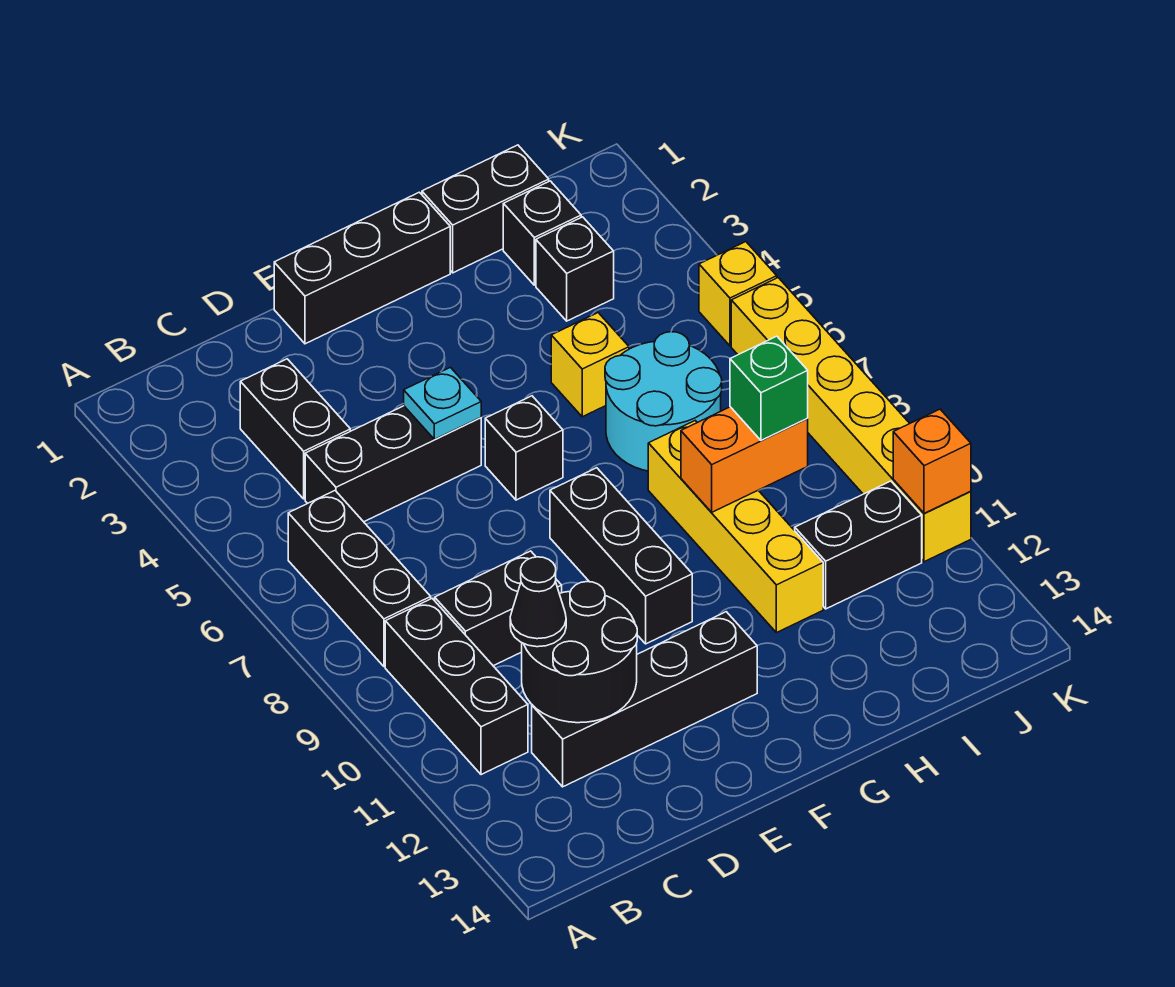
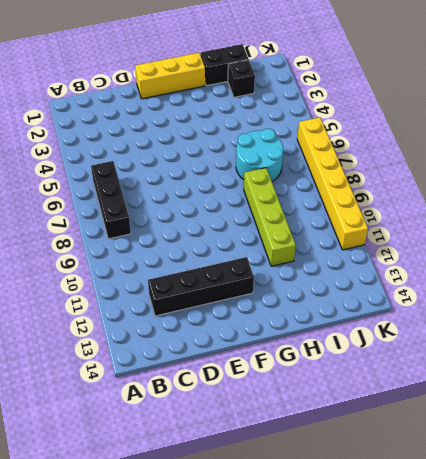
yellow 1x3 brick [135,53,205,99] -> black 1x3 brick [274,192,450,344]
lime 1x4 brick [244,168,296,266] -> yellow 1x4 brick [648,421,823,633]
none -> black 1x3 brick [385,599,528,775]
none -> black 1x2 brick [240,359,350,499]
none -> black 1x3 brick [305,406,481,522]

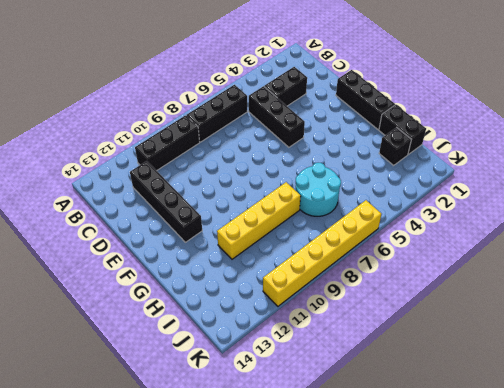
none -> black 1x2 brick [435,551,562,666]
none -> black 1x1 brick [485,396,563,500]
none -> black 1x3 brick [550,468,692,644]

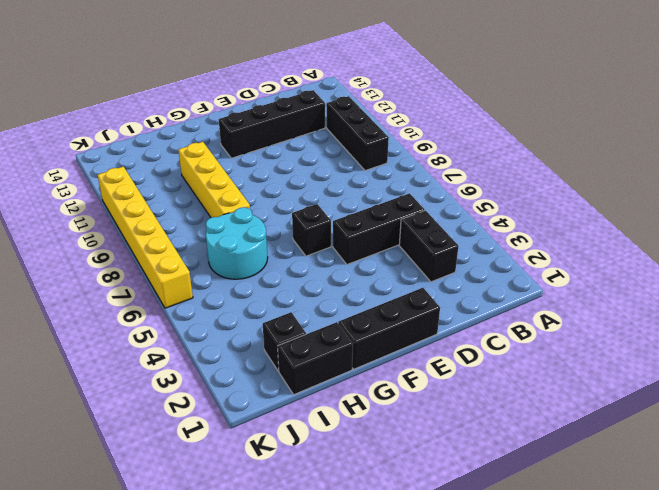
none -> black 1x3 brick [288,491,431,667]
none -> black 1x2 brick [435,551,562,666]
none -> black 1x3 brick [550,468,692,644]

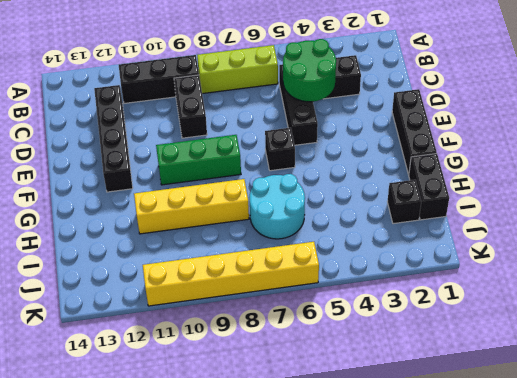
lime 1x3 brick [197,45,278,94] -> black 1x3 brick [288,491,431,667]
green 2x2 round brick [283,39,336,102] -> none
green 1x3 brick [156,135,241,185] -> black 1x3 brick [550,468,692,644]
none -> yellow 1x1 brick [551,313,629,417]
none -> black 1x1 brick [536,217,614,321]
none -> black 1x2 brick [795,481,922,609]

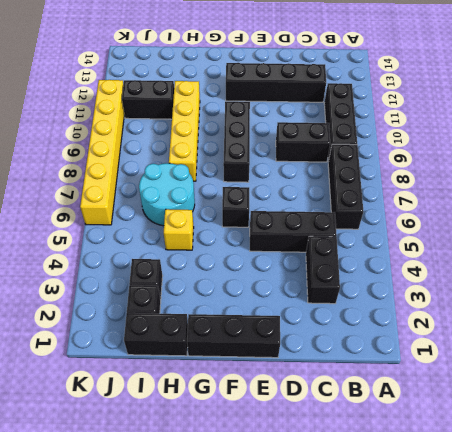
none -> yellow 1x1 brick [699,242,777,346]
none -> black 2x2 round brick [522,582,637,723]
none -> cyan 1x1 plate [404,367,481,439]

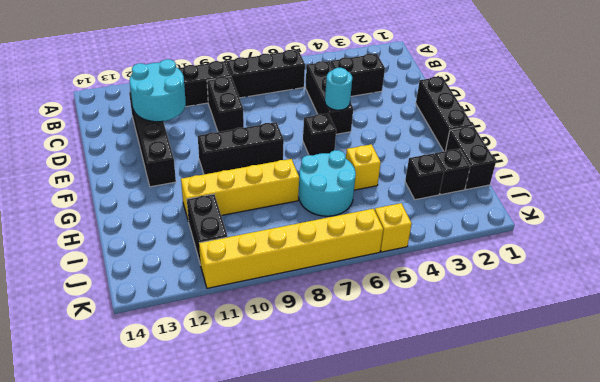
cyan 2x2 round brick [130,59,186,122] -> black 2x2 round brick [522,582,637,723]
cyan 1x1 round brick [325,68,352,110] -> cyan 1x1 plate [404,367,481,439]
none -> orange 1x2 brick [681,407,808,512]
none -> orange 1x1 brick [893,409,971,513]
none -> black 1x1 cone [510,557,566,647]

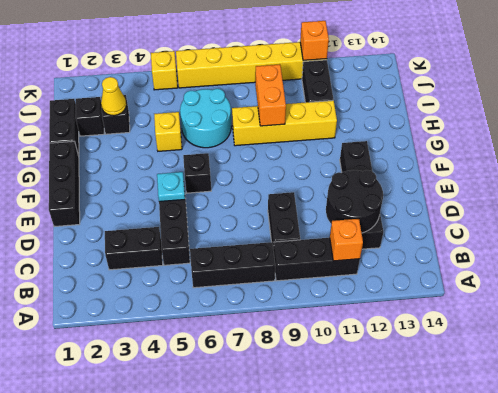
orange 1x1 brick [330,219,363,261] -> none
yellow 1x1 cone [101,77,126,116] -> none
none -> black 1x3 brick [550,468,692,644]
none -> black 1x1 cone [510,557,566,647]
none -> green 1x1 brick [730,336,808,440]

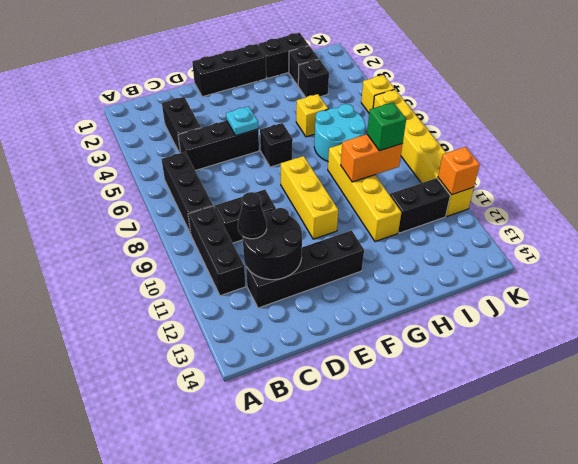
yellow 1x3 brick [281,156,338,239] -> black 1x3 brick [550,468,692,644]

